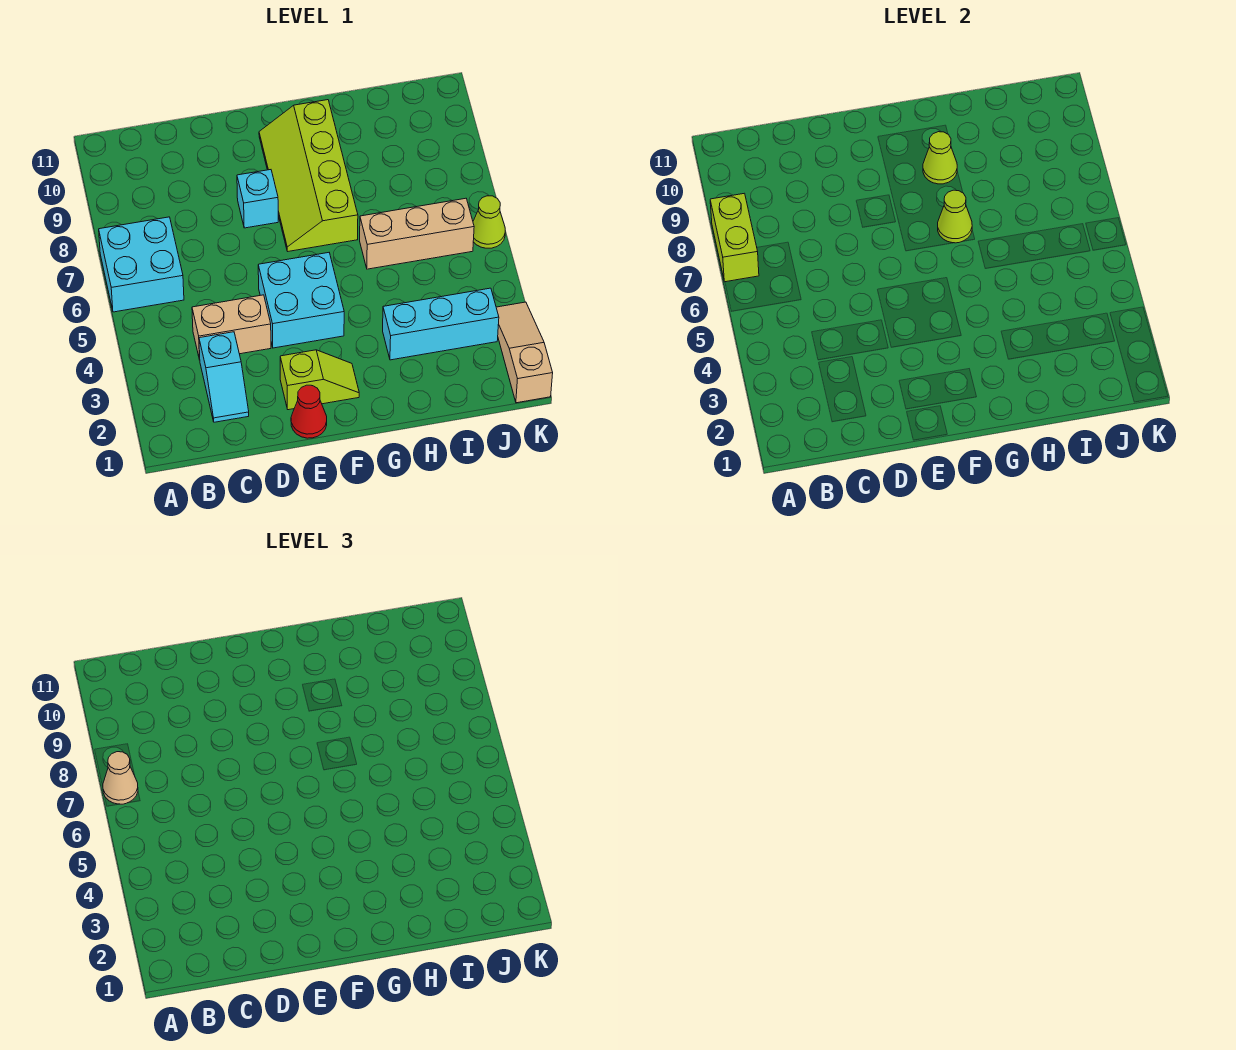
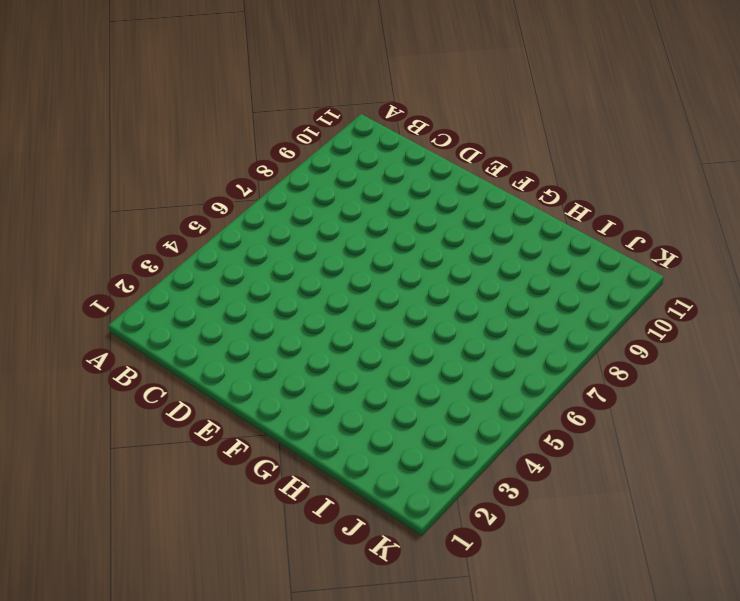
none -> cyan 2x2 brick [99,217,184,312]
none -> cyan 1x2 slope [199,332,249,422]
none -> tan 1x2 brick [192,295,271,360]

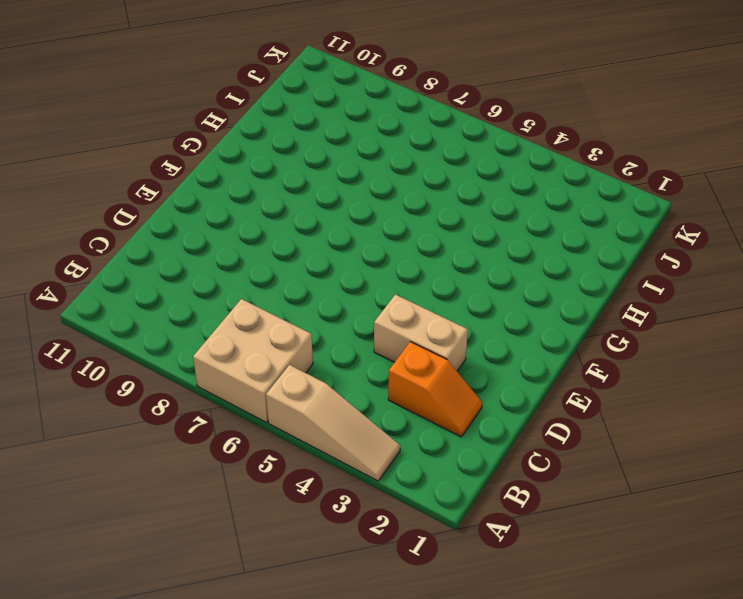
tan 1x3 slope [266,365,400,481] -> tan 1x3 slope turned to [496,302,553,403]
tan 2x2 brick [193,299,313,422] -> cyan 2x2 brick [99,217,184,312]
orange 1x2 slope [388,342,482,437] -> cyan 1x2 slope [199,332,249,422]
tan 1x2 brick [374,295,468,371] -> tan 1x2 brick turned to [192,295,271,360]
none -> red 1x1 cone [291,385,327,438]
none -> lime 1x2 slope [280,350,359,410]
none -> cyan 2x2 brick [258,253,344,348]

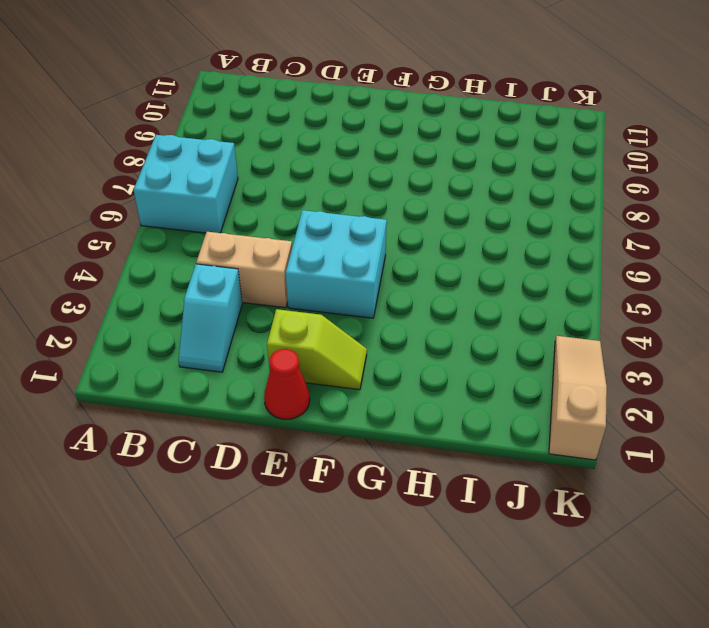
none -> cyan 1x1 brick [237,170,278,228]
none -> lime 2x4 slope [259,100,358,251]
none -> cyan 1x3 brick [383,288,499,360]

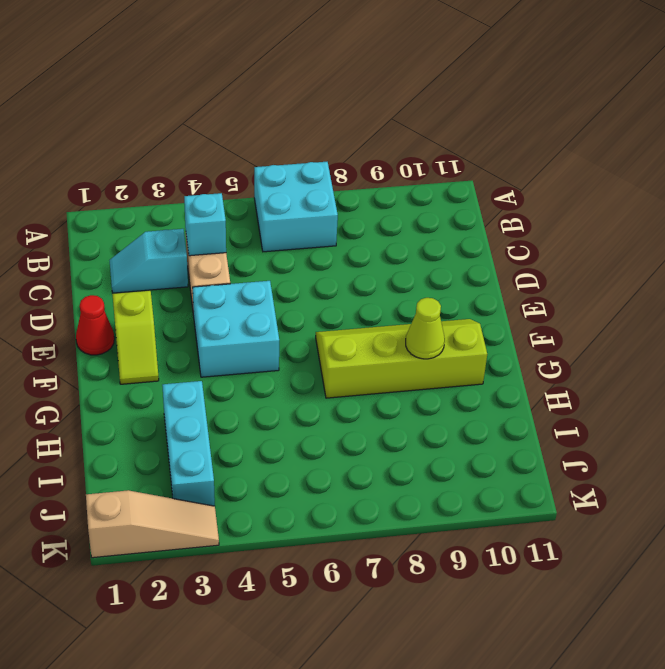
cyan 1x1 brick [184,193,226,256] -> cyan 1x1 brick moved to [237,170,278,228]
none -> tan 1x3 brick [360,198,474,269]
none -> lime 1x1 cone [473,196,505,248]
none -> lime 1x2 brick [710,193,759,282]

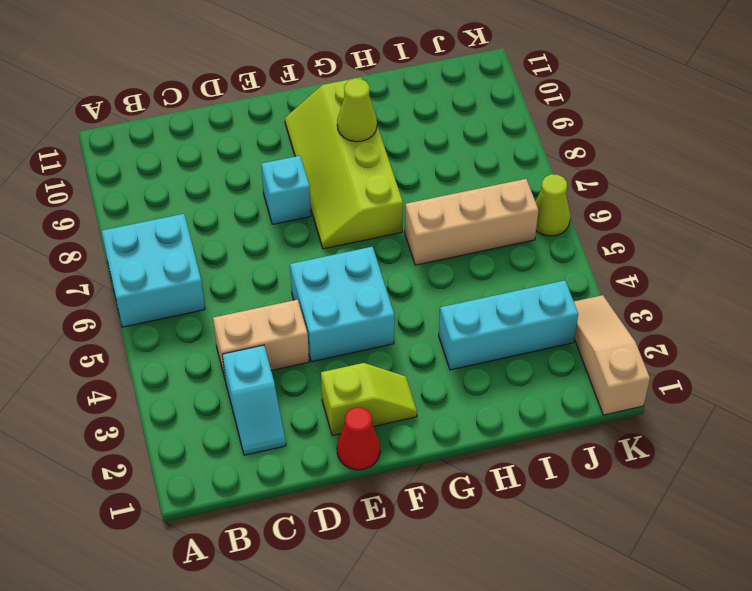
none -> lime 1x2 brick [710,193,759,282]
none -> lime 1x1 cone [938,190,972,243]
none -> tan 1x1 cone [103,752,138,804]

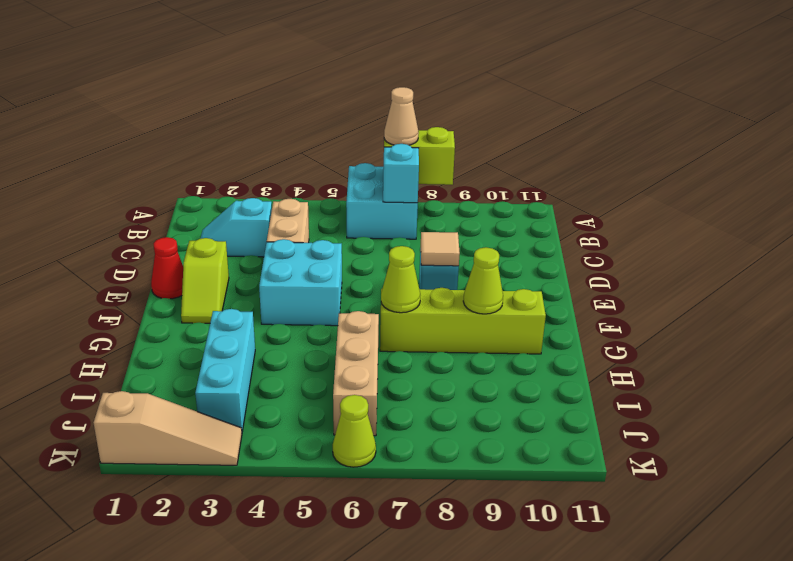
cyan 1x1 brick [383,144,419,203] -> none
tan 1x1 tile [421,232,460,266] -> none

